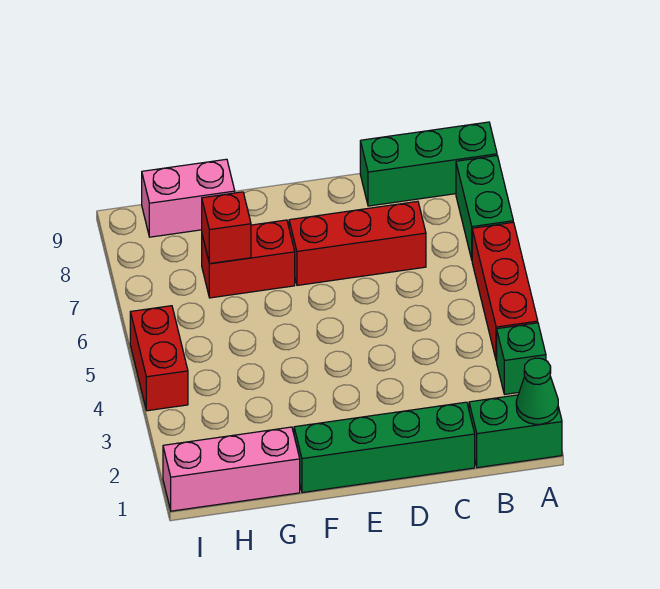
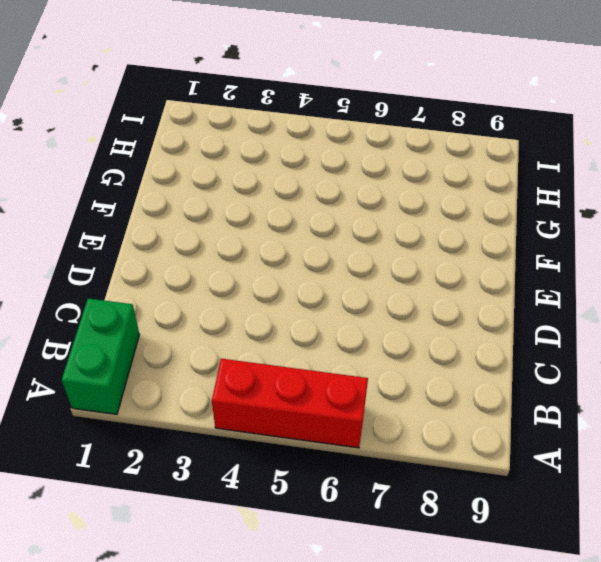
none -> green 1x1 brick [497,323,546,394]
none -> green 1x2 brick [456,156,513,259]
none -> green 1x3 brick [360,122,497,206]

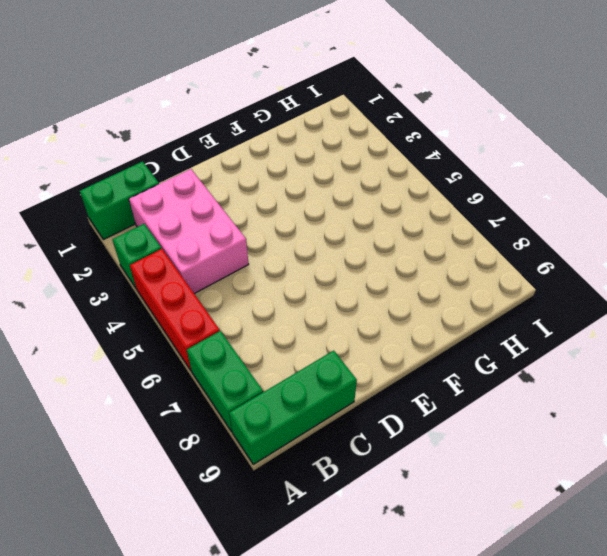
pink 2x3 brick [129,169,249,294] -> none
none -> green 1x4 brick [294,402,475,493]
none -> red 1x3 brick [289,201,426,285]
none -> red 1x2 brick [202,220,295,298]

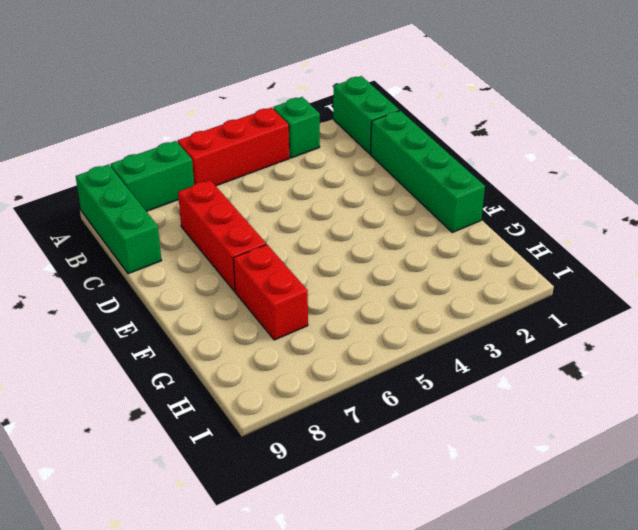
none -> pink 1x3 brick [163,427,300,511]
none -> pink 1x2 brick [142,159,235,237]
none -> red 1x2 brick [130,306,188,411]

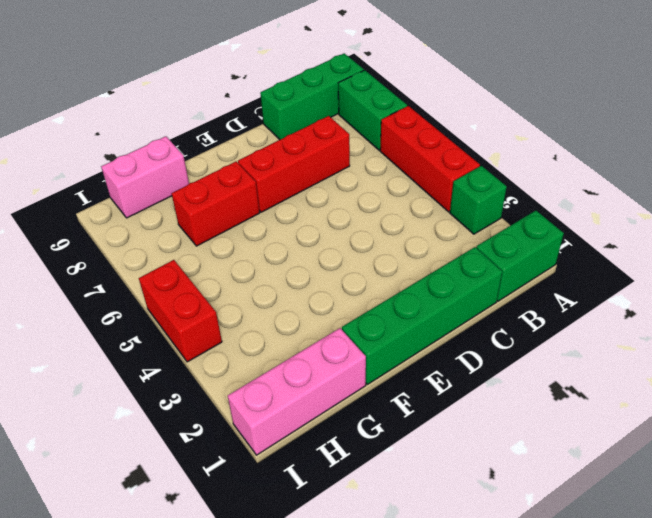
none -> green 1x1 cone [516,358,558,424]
none -> red 1x1 brick [202,192,251,264]

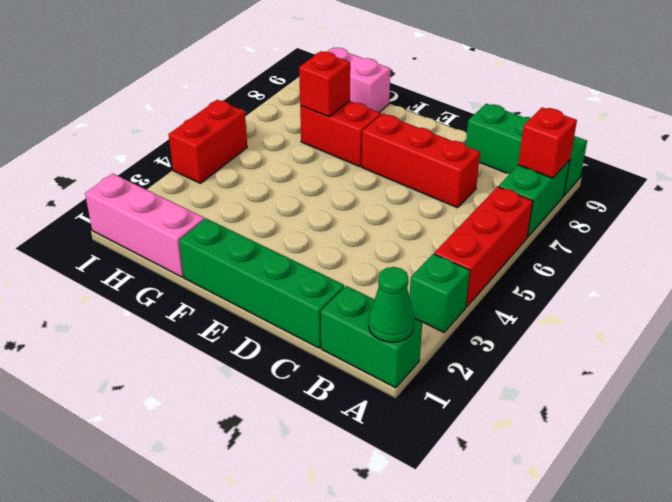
red 1x1 brick [518,108,577,178] -> none

